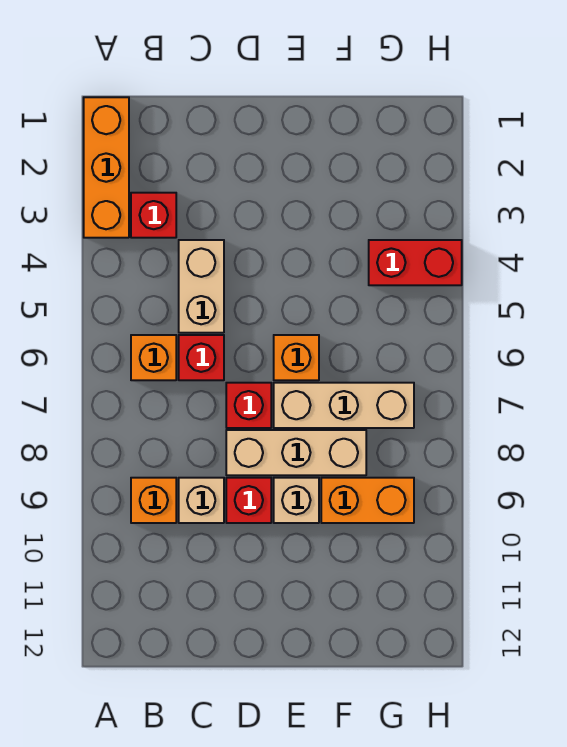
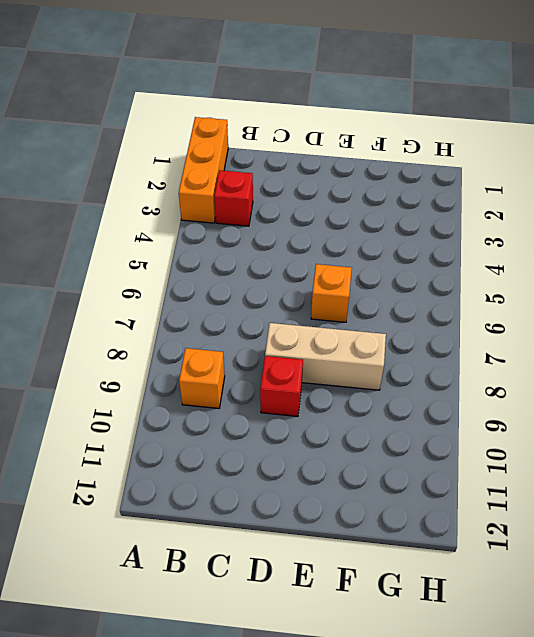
none -> orange 1x1 brick [131,335,176,380]
none -> tan 1x2 brick [179,240,224,333]
none -> red 1x1 brick [179,335,224,380]

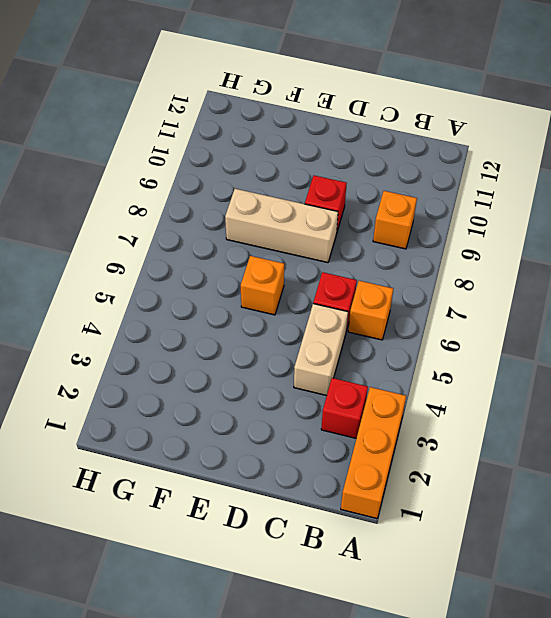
none -> tan 1x1 brick [179,478,224,523]
none -> red 1x1 brick [226,383,271,428]
none -> tan 1x3 brick [274,383,414,428]

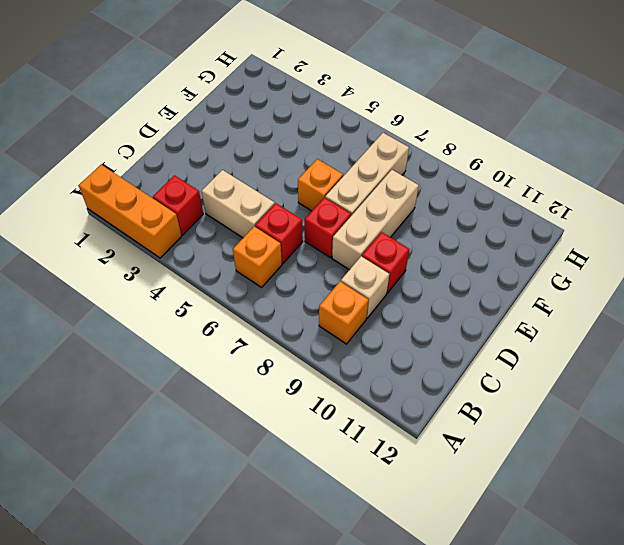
none -> tan 1x1 brick [274,478,319,523]
none -> orange 1x2 brick [321,478,414,523]
none -> red 1x2 brick [369,240,462,285]

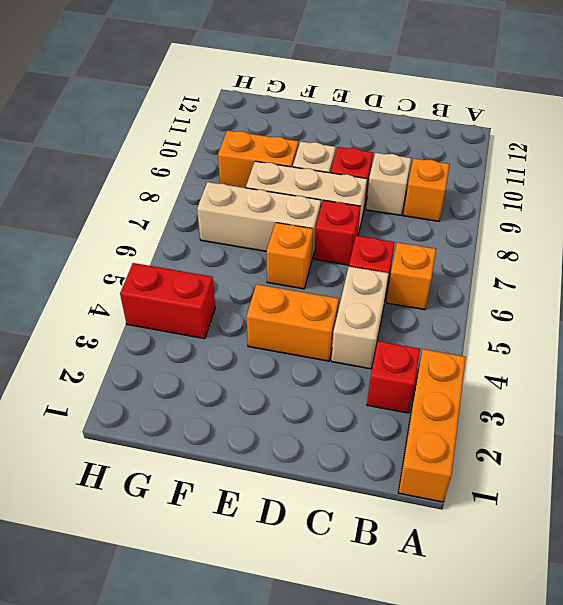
orange 1x2 brick [246,284,339,361] -> none

